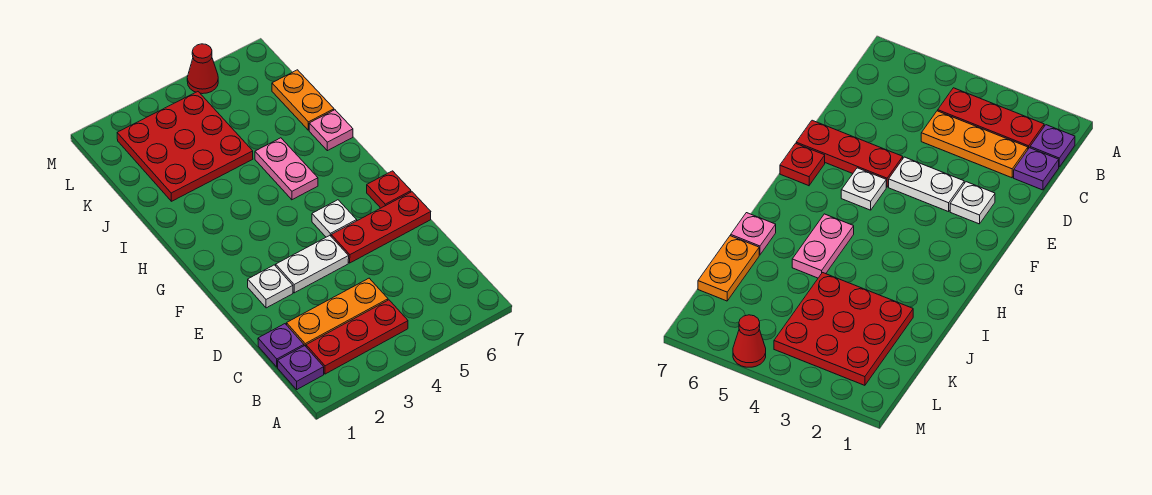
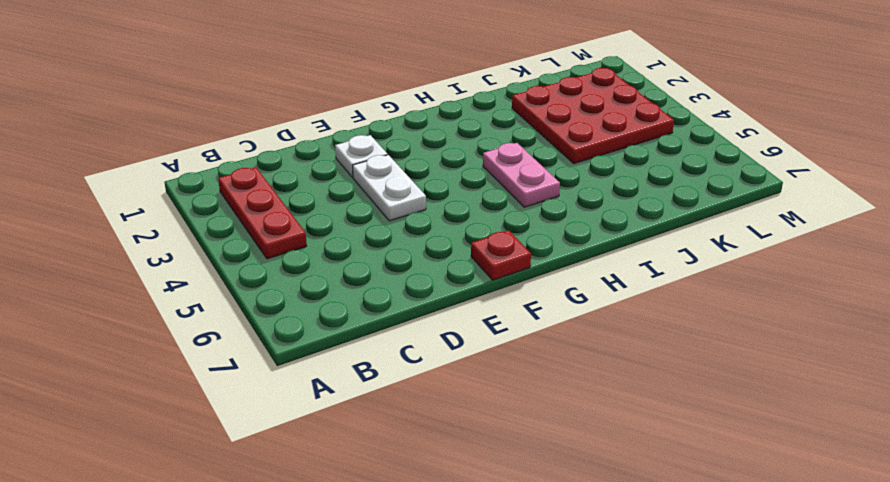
pink 1x2 plate [483,143,560,207] -> pink 1x2 plate turned to [255,138,318,200]
none -> purple 1x1 plate [278,346,324,389]
none -> purple 1x1 plate [258,324,304,367]
none -> orange 1x3 plate [287,278,388,346]

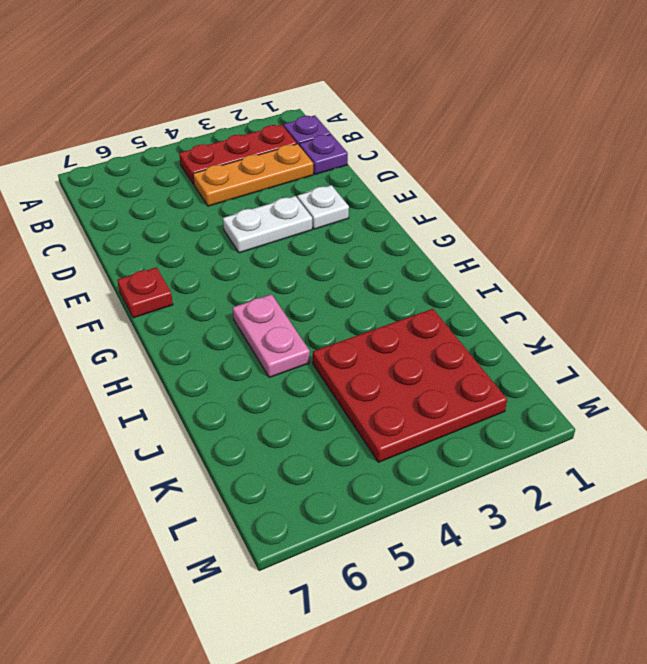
none -> red 1x3 plate [331,192,431,263]
none -> white 1x1 plate [312,200,357,237]
none -> pink 1x1 plate [309,110,353,151]

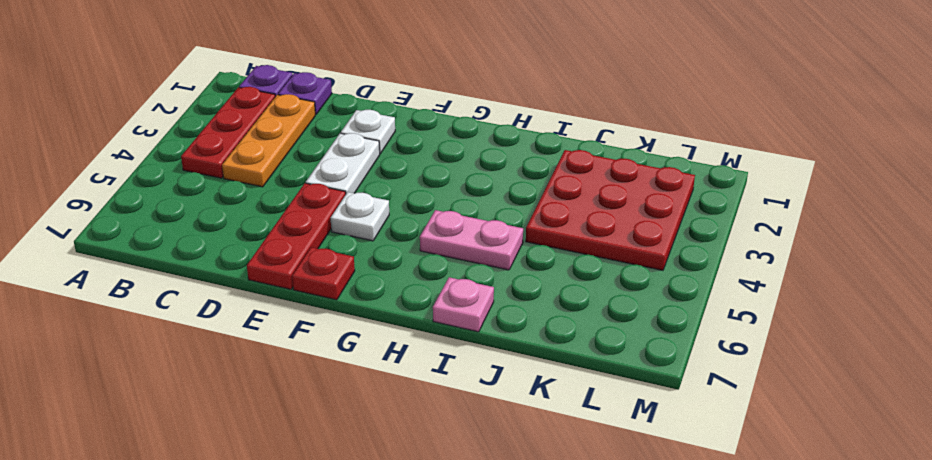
none -> orange 1x2 plate [272,70,334,130]
none -> red 1x1 cone [187,44,218,94]

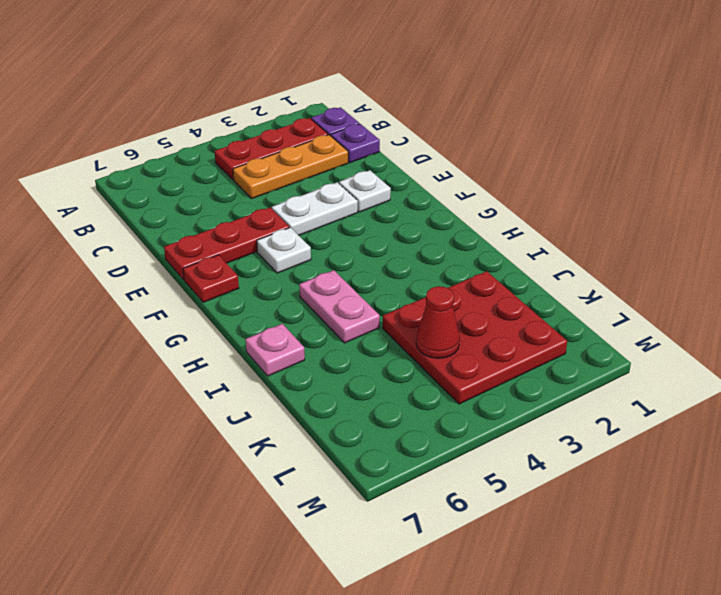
red 1x1 cone [416,286,460,358] -> red 1x1 cone moved to [187,44,218,94]
none -> orange 1x2 plate [272,70,334,130]

